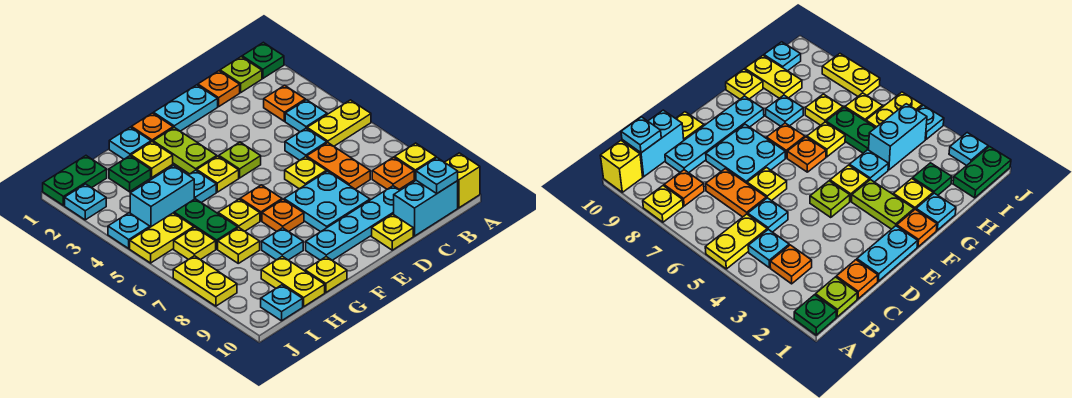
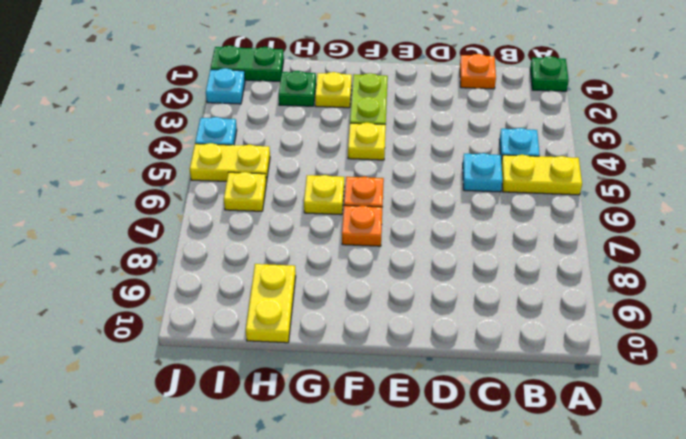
none -> yellow 1x1 plate [394,143,436,179]
none -> yellow 1x1 brick [445,153,480,208]
none -> lime 1x1 plate [220,57,262,92]
none -> orange 1x1 plate [264,85,305,121]

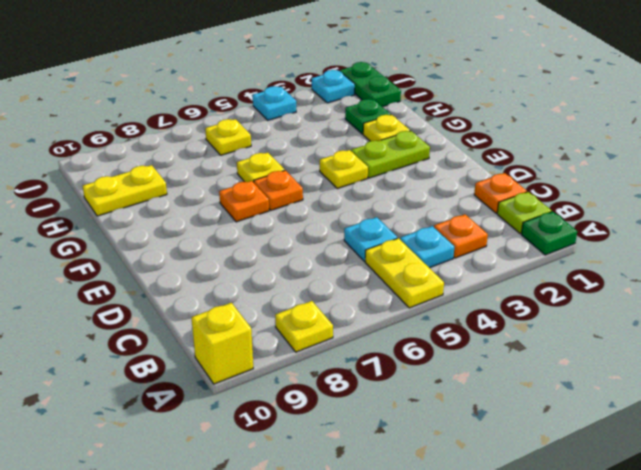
none -> orange 1x1 plate [372,157,414,190]
none -> cyan 1x2 brick [394,180,458,236]
none -> orange 1x2 plate [307,143,370,189]
none -> cyan 1x4 plate [306,186,400,260]

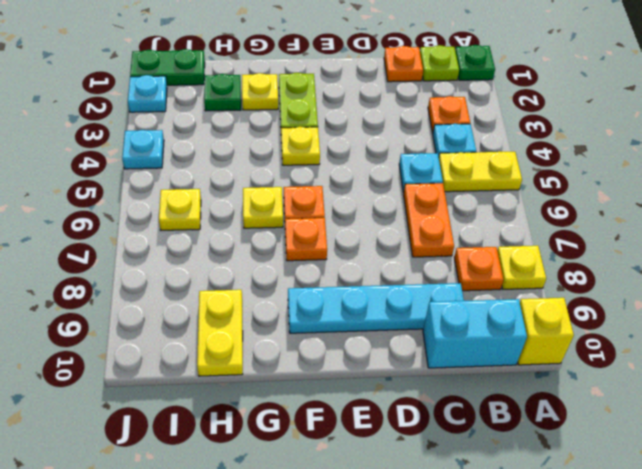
none -> cyan 1x2 plate [154,85,218,131]
none -> yellow 1x1 plate [285,157,326,189]
none -> cyan 2x2 plate [284,171,370,232]
none -> yellow 1x1 plate [372,214,413,250]

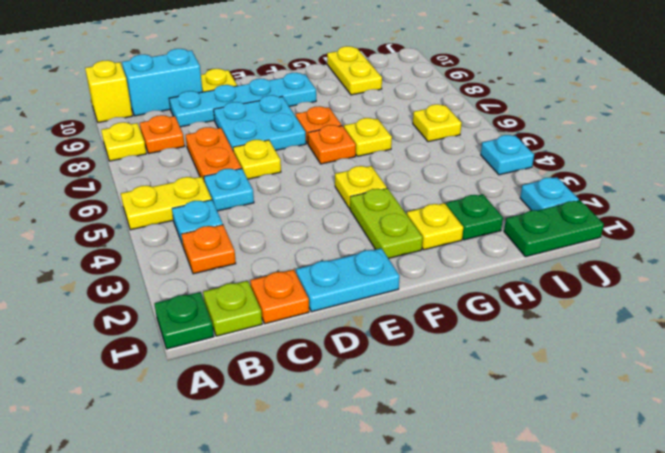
none -> lime 1x1 plate [219,142,261,178]
none -> orange 1x1 plate [131,113,173,142]
none -> cyan 1x1 plate [109,127,151,159]
none -> cyan 1x1 plate [189,170,216,203]

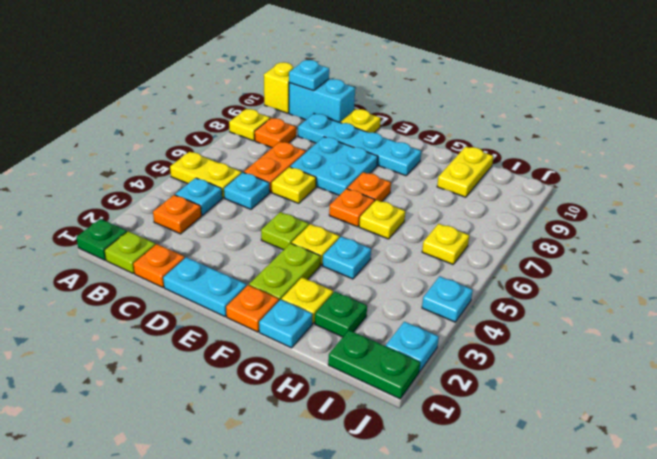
none -> cyan 1x1 plate [262,228,303,260]
none -> yellow 1x1 plate [305,257,347,293]
none -> cyan 1x2 brick [130,166,194,227]
none -> green 1x2 plate [174,199,238,249]

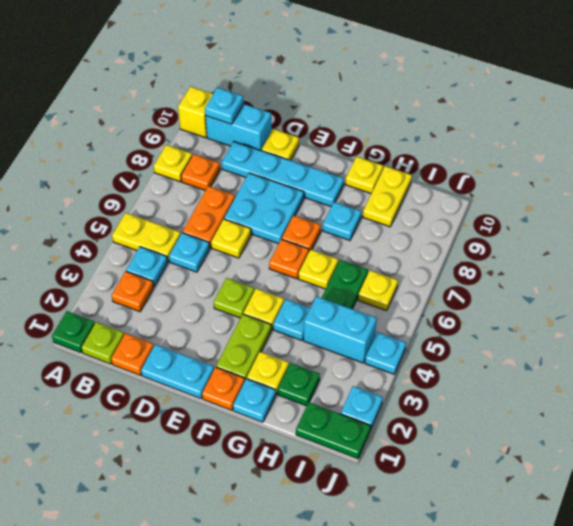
none -> yellow 1x1 plate [218,228,260,263]
none -> yellow 1x2 plate [130,213,194,263]
none -> cyan 1x1 plate [261,285,303,321]
none -> yellow 1x2 plate [173,256,237,306]

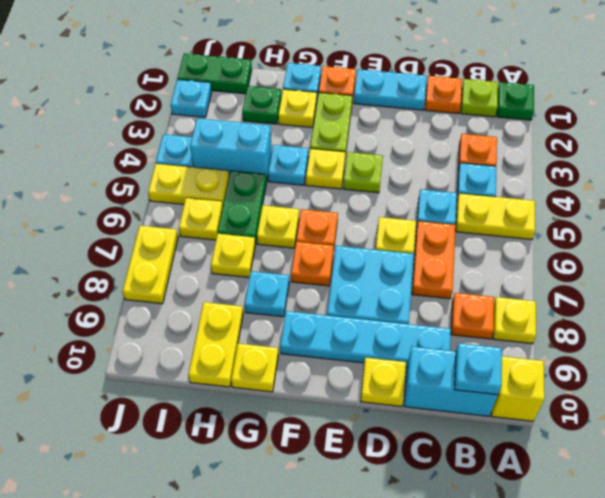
none -> cyan 1x1 plate [261,285,303,321]

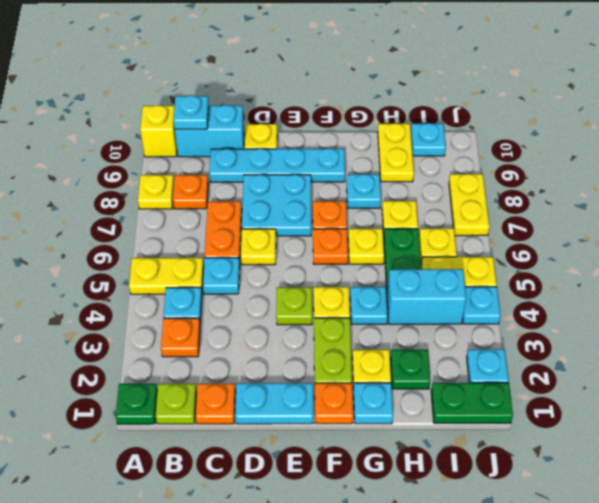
none -> yellow 1x1 plate [305,257,347,293]

